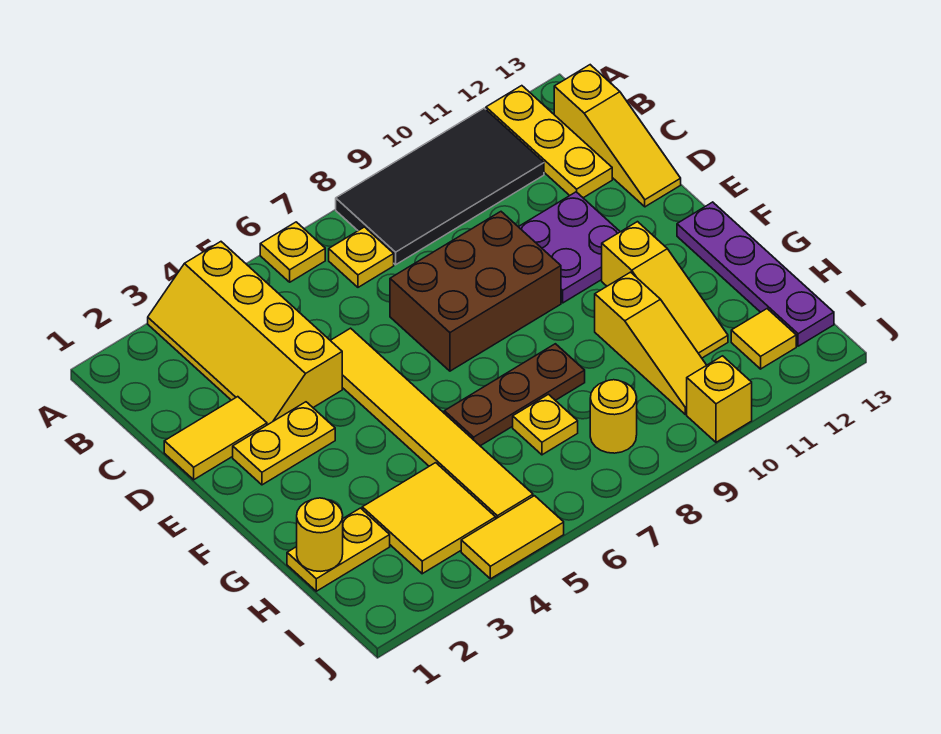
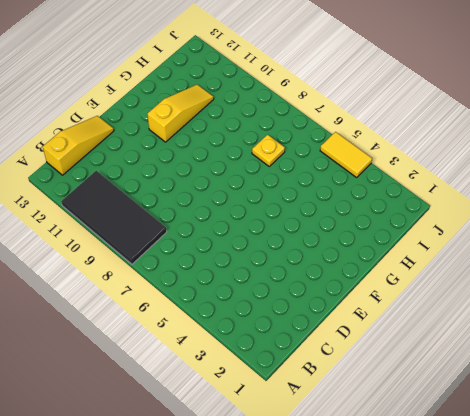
none -> yellow 2x4 slope [148,242,342,425]
none -> yellow 1x1 plate [260,222,325,282]
none -> yellow 1x3 plate [486,86,612,198]

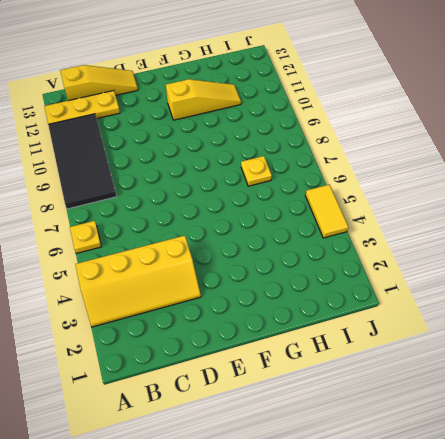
none -> yellow 1x1 plate [329,227,394,287]
none -> yellow 1x2 tile [164,397,267,480]
none -> yellow 1x6 tile [330,328,533,519]

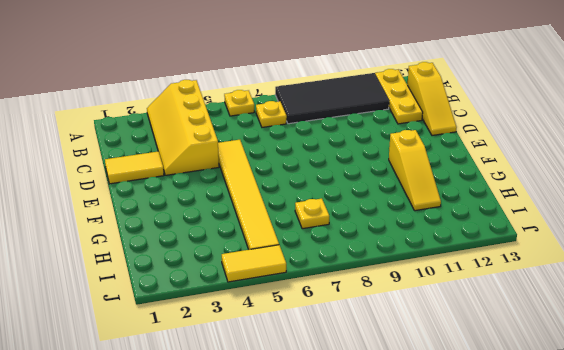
none -> brown 2x3 brick [390,212,561,371]
none -> purple 2x2 plate [518,192,620,303]
none -> yellow 1x2 plate [233,402,335,485]

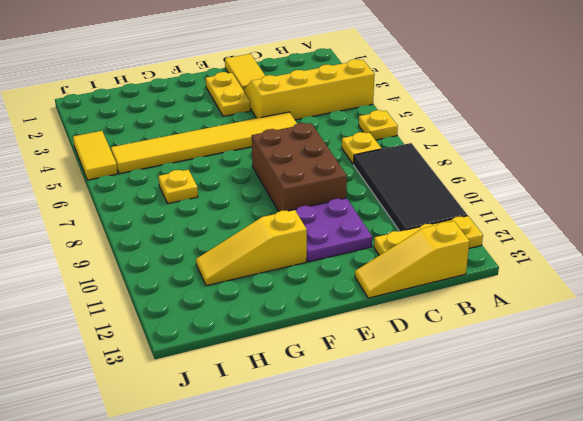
none -> purple 1x4 plate [677,202,834,346]
none -> brown 1x3 plate [444,344,585,446]
none -> yellow 1x3 slope [595,272,706,414]

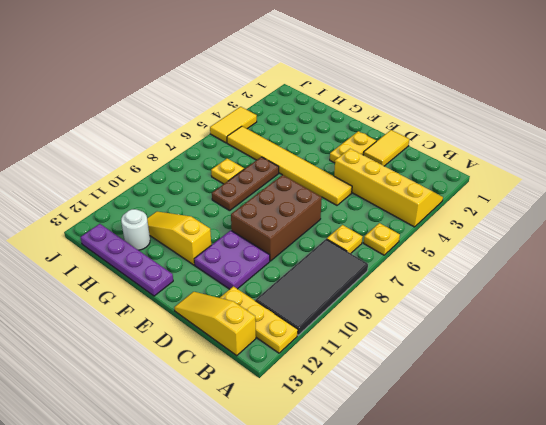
white 1x1 round brick [121,209,150,250] -> none
none -> yellow 1x3 slope [595,272,706,414]
none -> yellow 1x2 plate [287,508,390,591]
none -> yellow 2x2 tile [362,463,496,574]

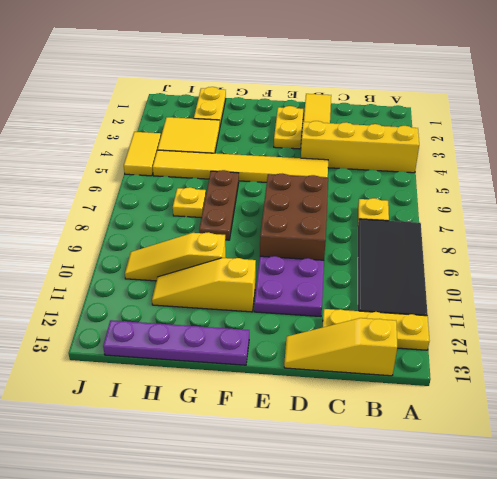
none -> yellow 1x1 plate [260,222,325,282]
none -> yellow 1x1 round brick [590,380,637,453]
none -> yellow 1x1 tile [731,309,796,369]

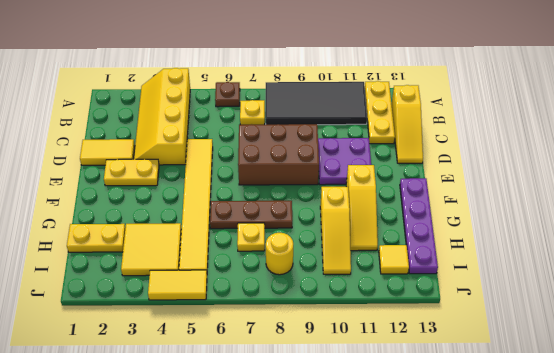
brown 1x1 plate [215,82,240,107] -> yellow 1x1 plate [260,222,325,282]
none -> yellow 1x1 brick [687,356,752,442]
none -> yellow 1x1 round brick [297,498,343,571]

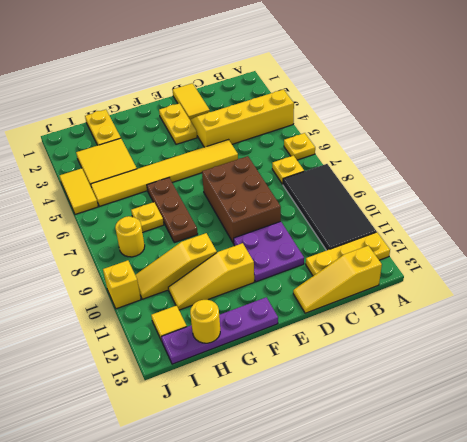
yellow 1x1 round brick [190,300,220,343] -> yellow 1x1 round brick moved to [297,498,343,571]

